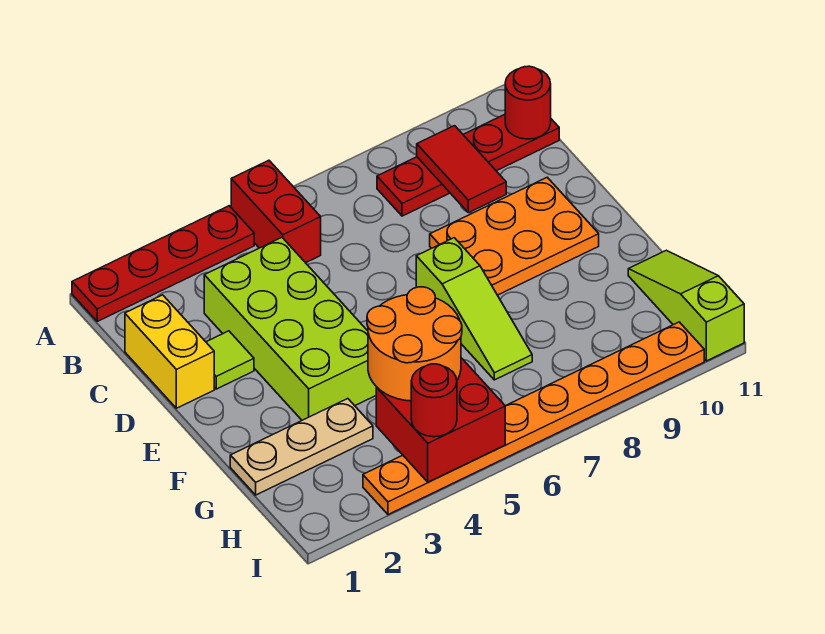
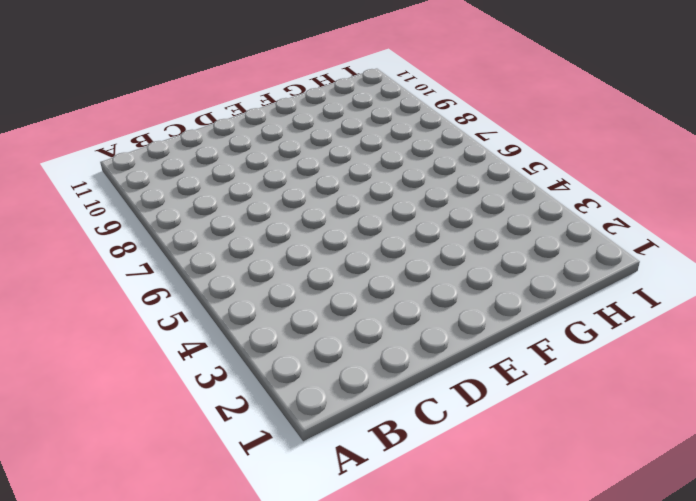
none -> red 1x4 plate [72,206,254,321]
none -> red 1x2 brick [231,160,321,263]
none -> red 1x4 plate [377,115,559,216]

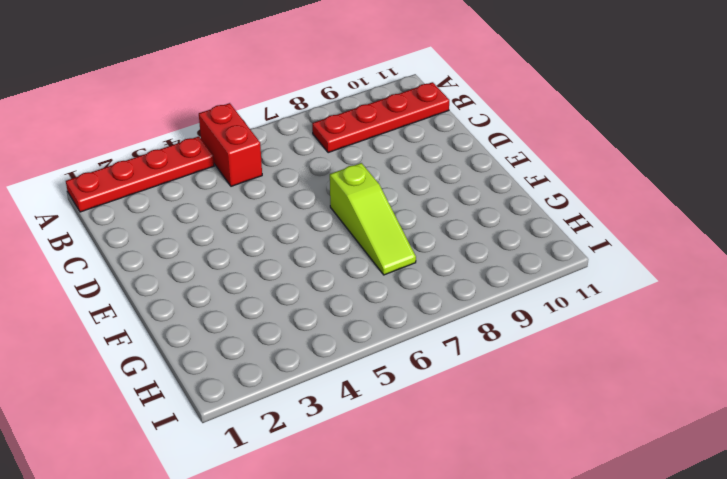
none -> yellow 1x2 brick [125,295,214,408]
none -> lime 2x4 brick [204,238,376,420]
none -> lime 1x1 tile [206,331,254,389]

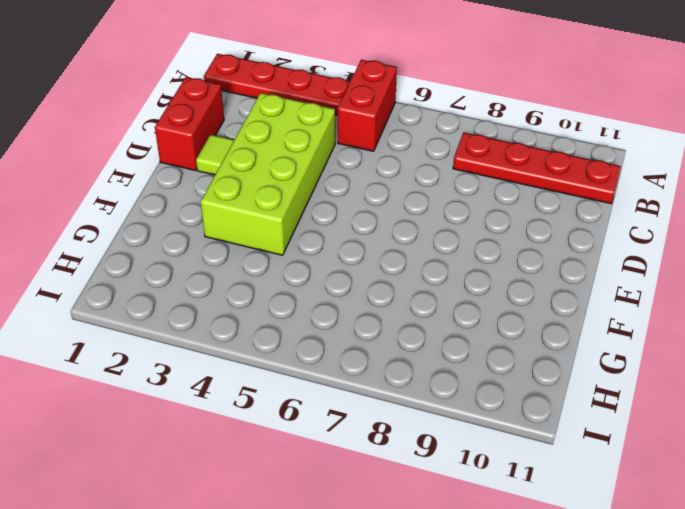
red 1x2 brick [155,77,224,170] -> yellow 1x2 brick [125,295,214,408]
none -> orange 2x3 plate [430,177,599,295]
none -> lime 1x3 slope [416,238,532,380]
none -> tan 1x3 plate [230,399,373,495]

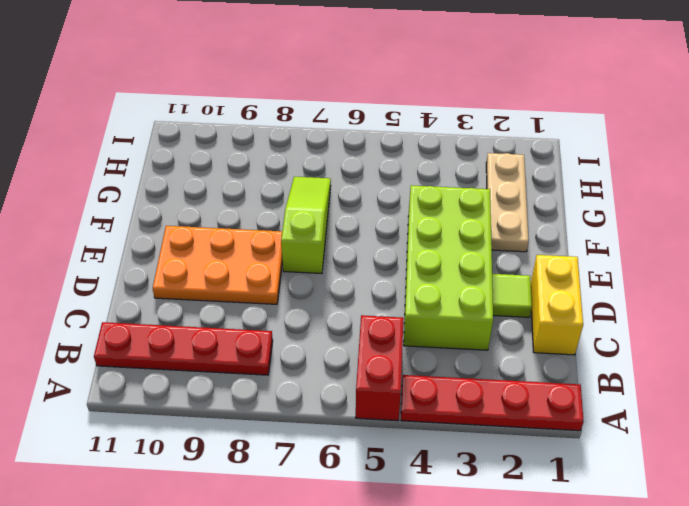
tan 1x3 plate [486,153,529,252] -> tan 1x3 plate turned to [230,399,373,495]
none -> lime 1x3 slope [628,250,744,361]
none -> orange 1x8 plate [363,322,704,515]
none -> red 1x2 tile [417,126,506,213]

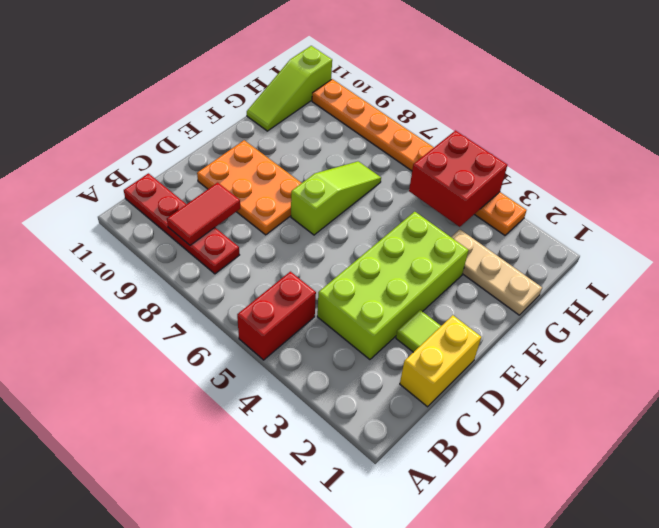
none -> red 1x4 plate [72,206,254,321]
none -> red 1x1 round brick [505,66,551,139]
none -> orange 2x2 round brick [367,287,462,401]

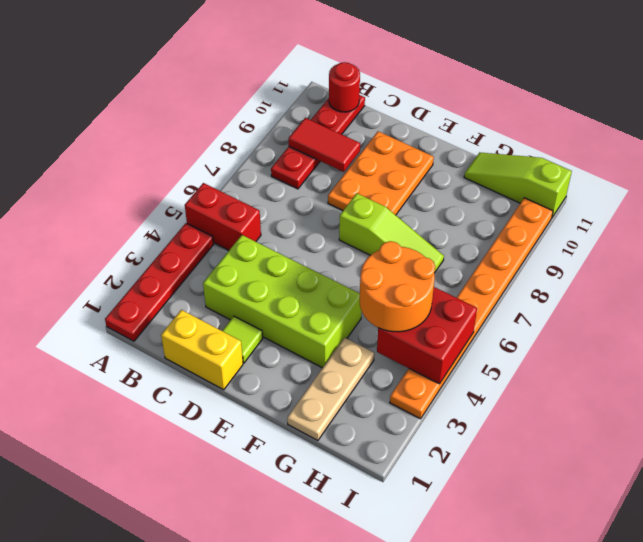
none -> red 1x1 round brick [411,364,457,437]

